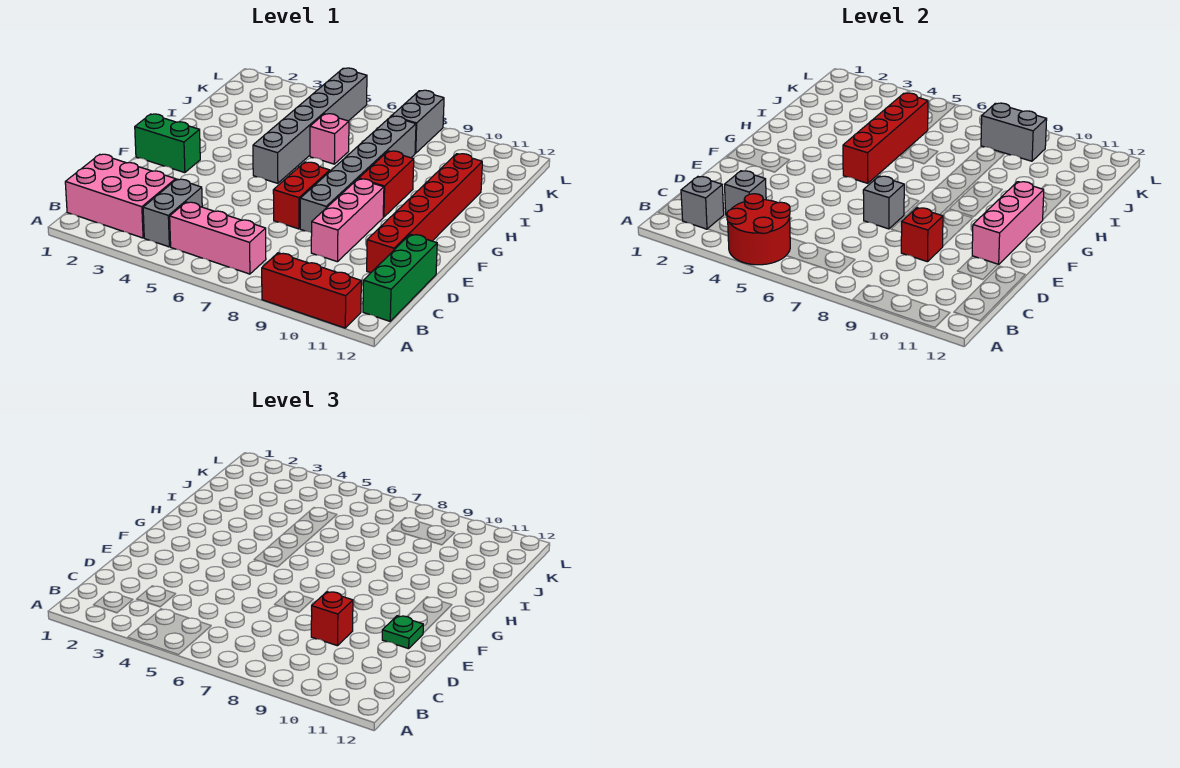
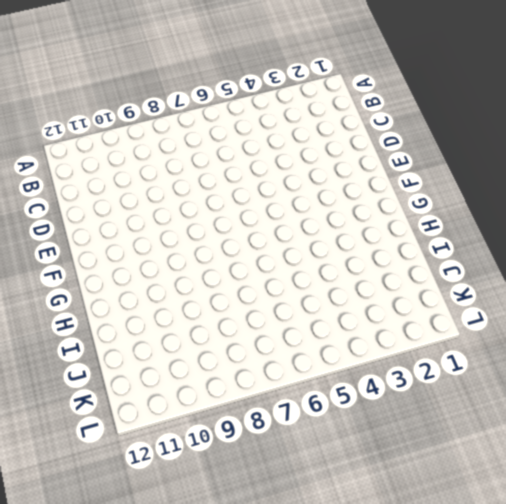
none -> red 1x3 brick [262,253,361,328]
none -> pink 2x3 brick [65,154,176,238]
none -> grey 1x2 brick [143,179,202,247]

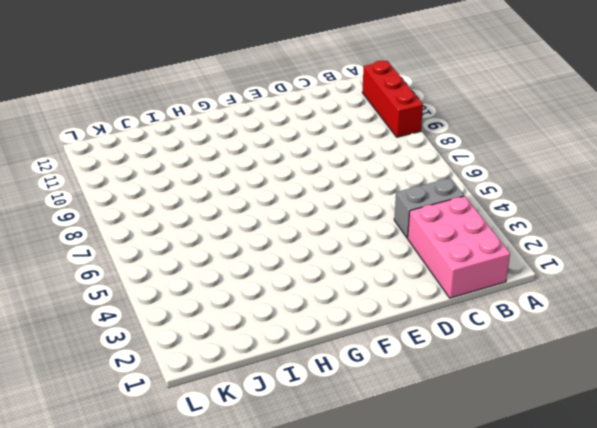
none -> pink 1x3 brick [170,202,266,274]
none -> green 1x3 brick [363,234,437,321]
none -> pink 1x3 brick [311,179,384,262]

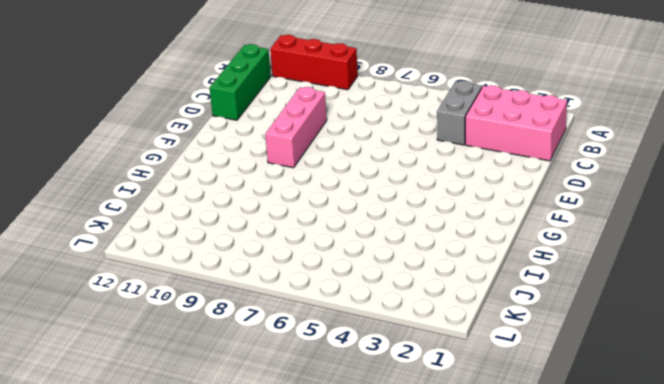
none -> pink 1x3 brick [170,202,266,274]
none -> red 1x6 brick [367,154,482,273]
none -> red 1x2 brick [273,162,330,229]

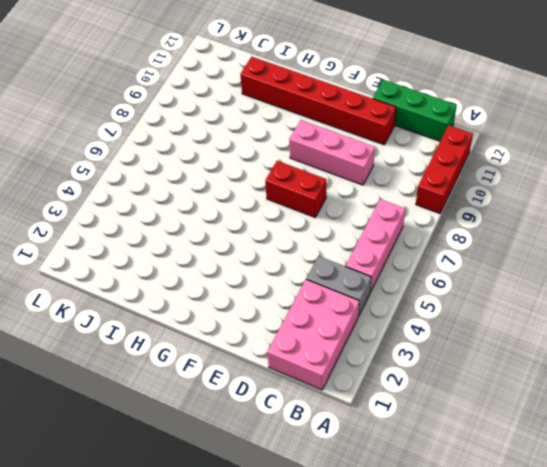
none -> grey 1x6 brick [300,116,416,233]
none -> green 1x2 brick [135,114,200,173]
none -> grey 1x6 brick [253,68,367,183]

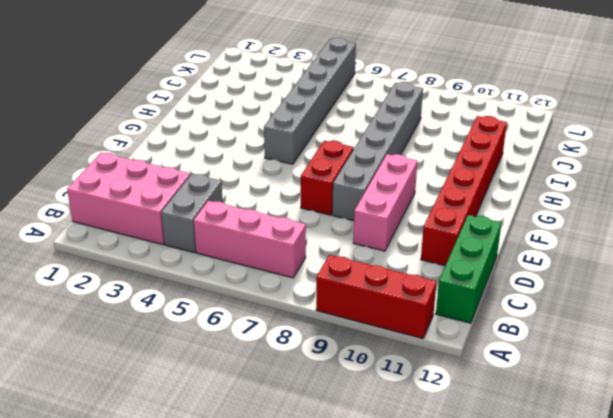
none -> green 1x2 brick [135,114,200,173]
none -> red 1x2 brick [359,151,414,217]
none -> pink 1x1 brick [310,114,349,164]

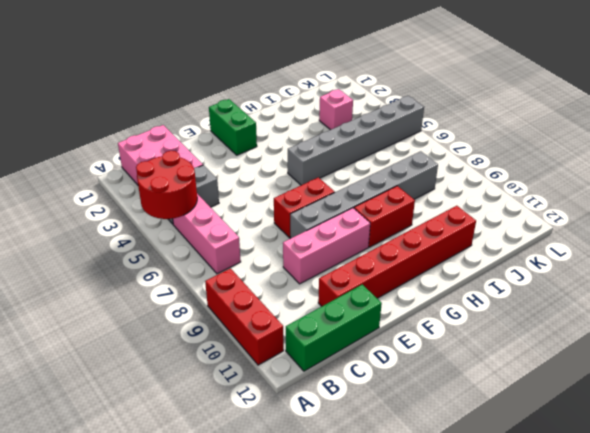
pink 1x1 brick [319,89,353,130] -> pink 1x1 brick moved to [310,114,349,164]
none -> grey 1x2 brick [392,90,444,153]
none -> grey 1x1 brick [681,177,724,229]
none -> grey 1x1 brick [724,171,766,215]

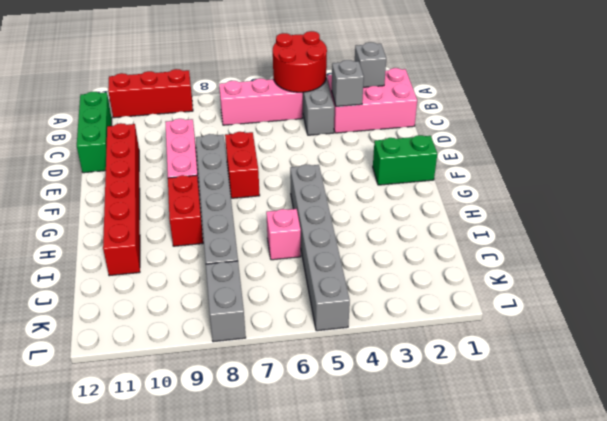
none -> red 1x1 brick [901,208,943,262]
none -> grey 1x1 brick [863,176,904,229]
none -> pink 1x3 brick [972,182,1044,265]

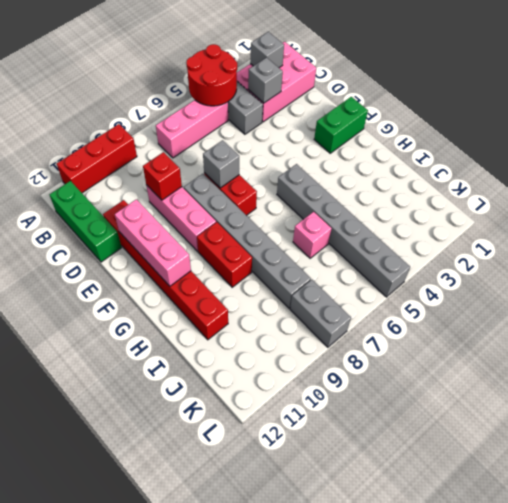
none -> red 1x4 brick [843,93,928,183]
none -> grey 1x2 brick [981,103,1047,161]
none -> red 1x1 brick [311,592,353,646]

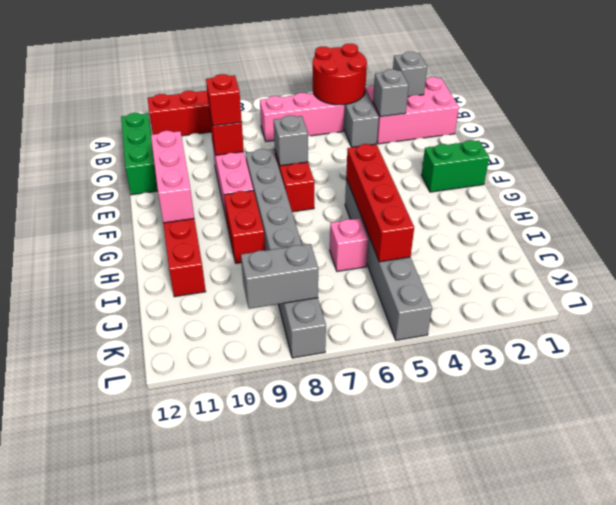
none -> green 1x1 plate [382,616,423,649]

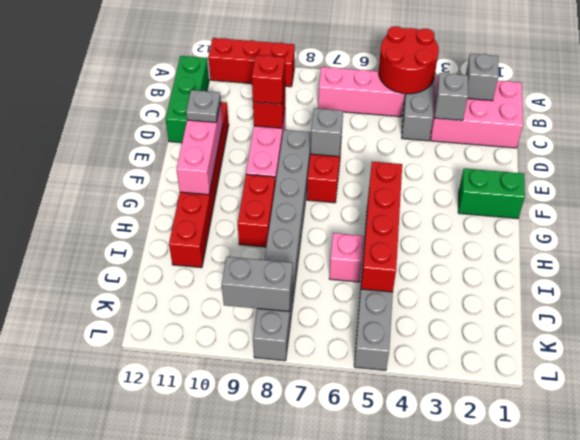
grey 1x1 plate [186,90,221,122] -> green 1x1 plate [382,616,423,649]

